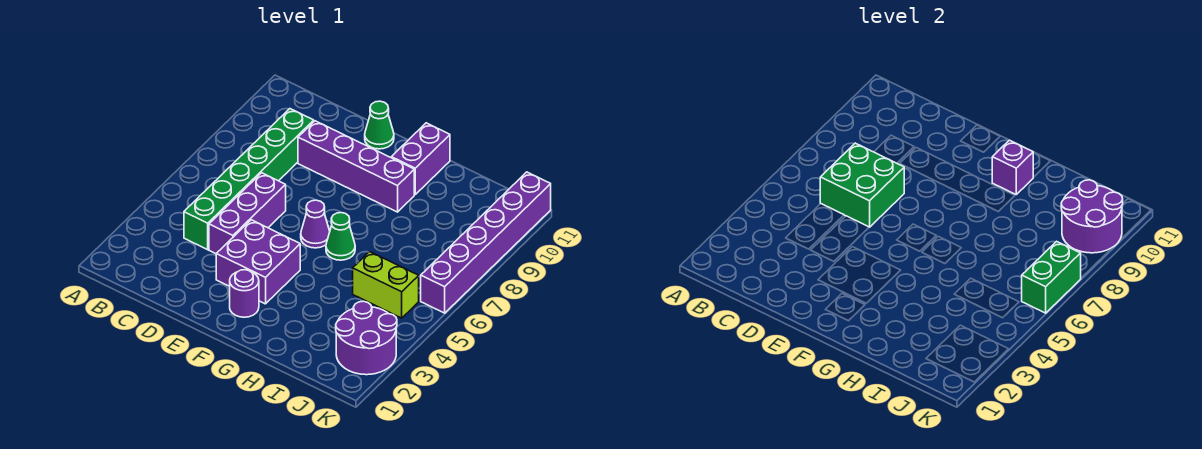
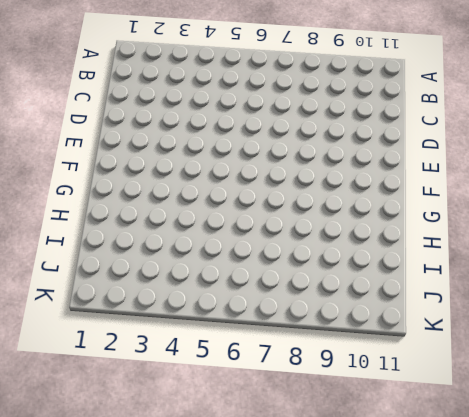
none -> green 1x6 brick [184,109,314,250]
none -> purple 1x3 brick [209,173,286,254]
none -> purple 1x4 brick [298,121,414,212]

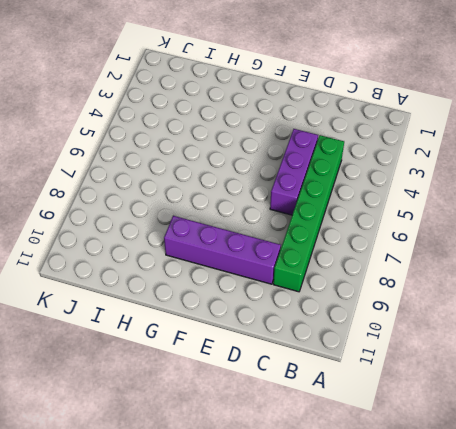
none -> purple 2x2 brick [216,220,300,304]
none -> green 1x1 cone [365,101,394,149]
none -> purple 1x1 round brick [230,270,259,317]

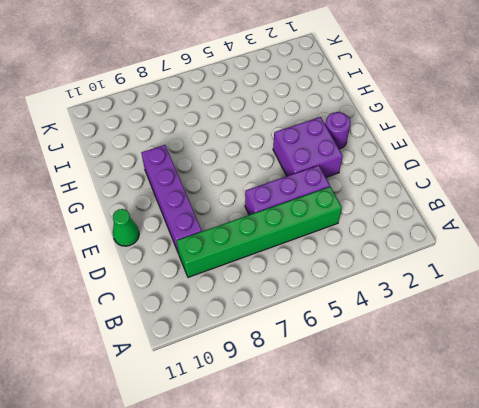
none -> purple 1x1 cone [301,200,330,248]
none -> green 1x1 cone [326,213,355,260]
none -> purple 1x2 brick [391,123,450,194]

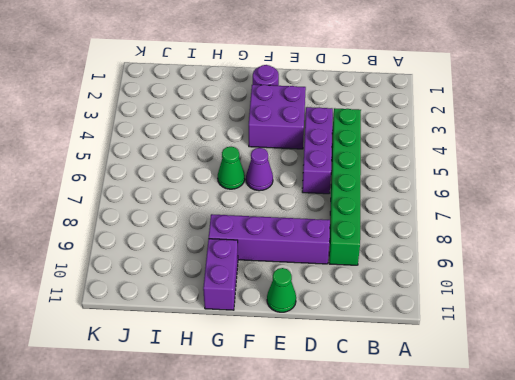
none -> lime 1x2 brick [353,252,419,318]
none -> purple 2x2 round brick [336,301,397,375]
none -> purple 1x6 brick [421,172,551,313]

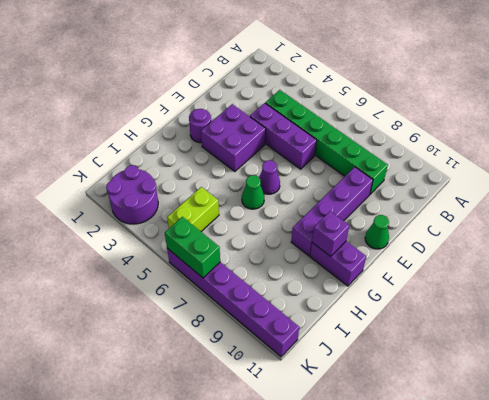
none -> green 2x2 brick [820,143,904,227]
none -> purple 2x2 round brick [1061,180,1123,253]

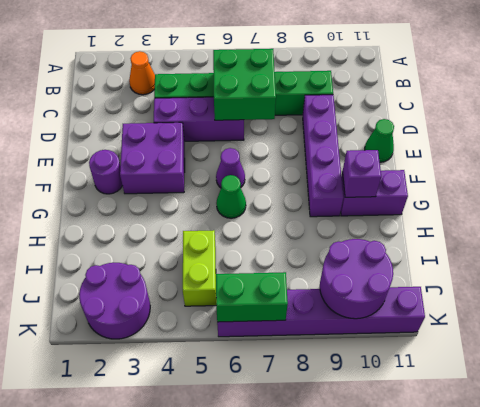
orange 1x1 cone [129,51,155,95] -> none

